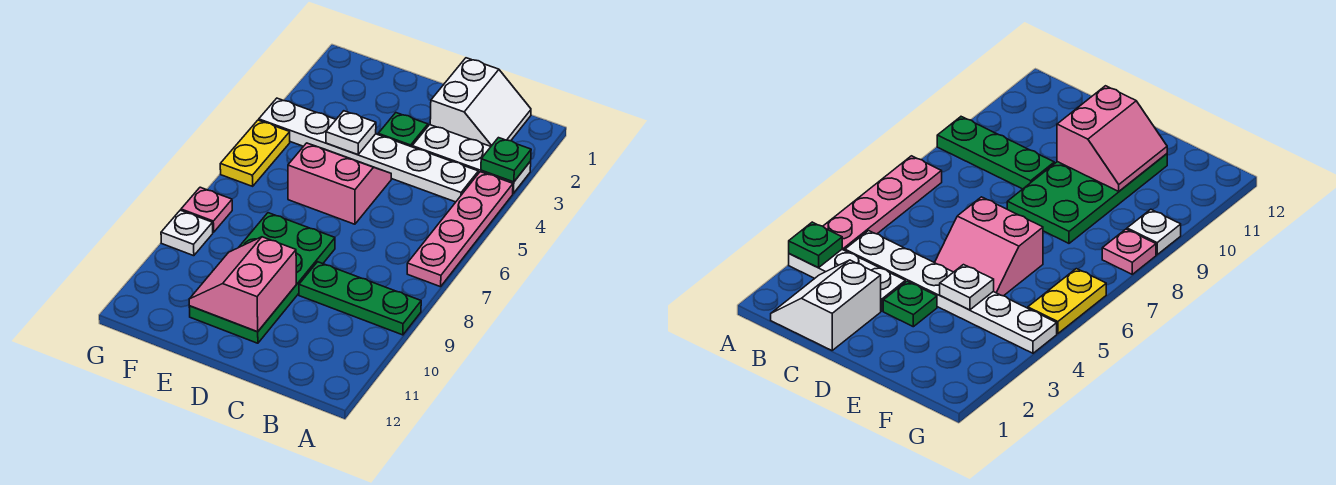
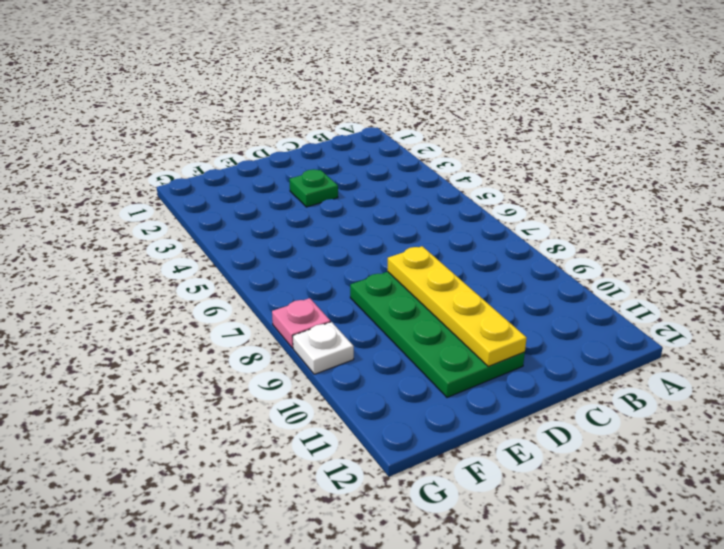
yellow 1x4 plate [388,246,527,366] -> pink 2x2 slope [189,237,296,332]
none -> white 1x3 plate [412,125,531,193]
none -> pink 1x4 plate [407,172,513,287]
none -> green 1x3 plate [299,262,421,335]

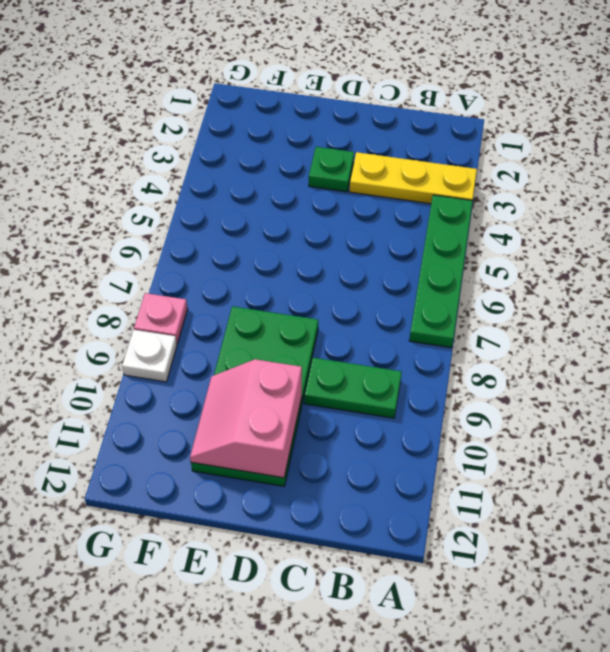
yellow 1x3 plate [349,152,477,204] -> white 1x3 plate [412,125,531,193]
green 1x4 plate [409,195,473,348] -> pink 1x4 plate [407,172,513,287]
green 1x2 plate [304,358,402,418] -> green 1x3 plate [299,262,421,335]
none -> white 2x2 slope [430,58,531,146]
none -> white 1x6 plate [259,98,478,202]
none -> pink 2x2 slope [288,143,391,224]

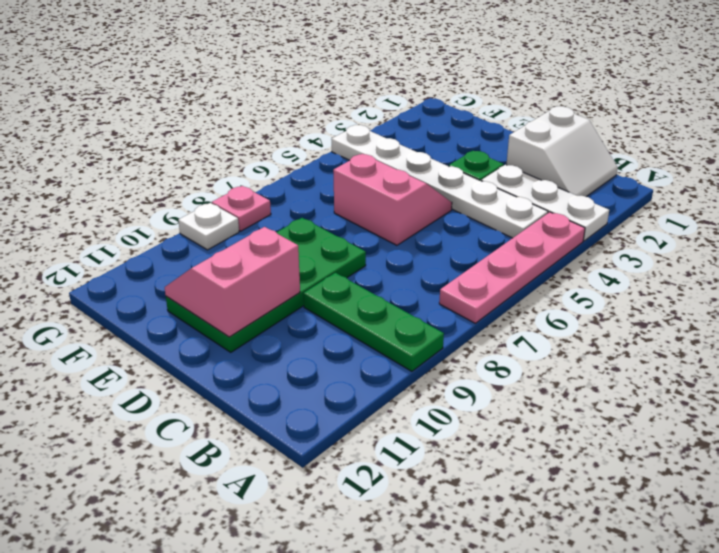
none -> yellow 1x2 plate [220,120,290,186]
none -> green 1x1 plate [481,138,531,182]
none -> white 1x1 plate [326,111,376,155]

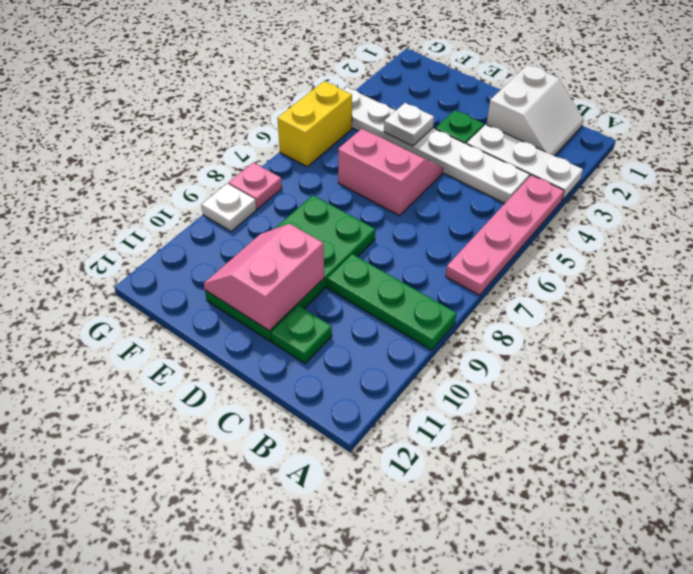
green 1x1 plate [271,306,332,364] -> green 1x1 plate moved to [481,138,531,182]
yellow 1x2 brick [277,81,352,167] -> yellow 1x2 plate [220,120,290,186]

